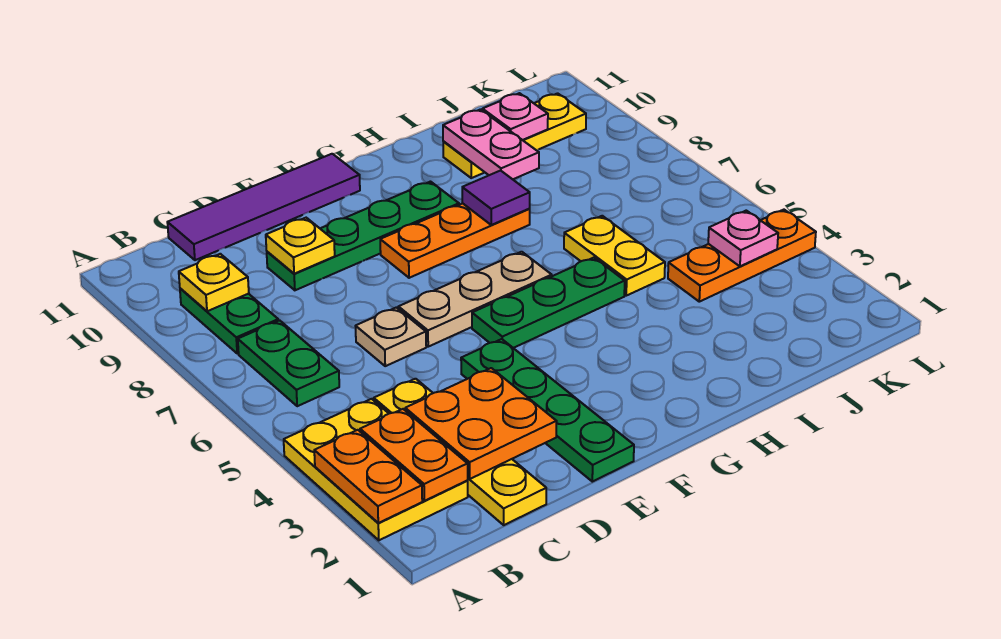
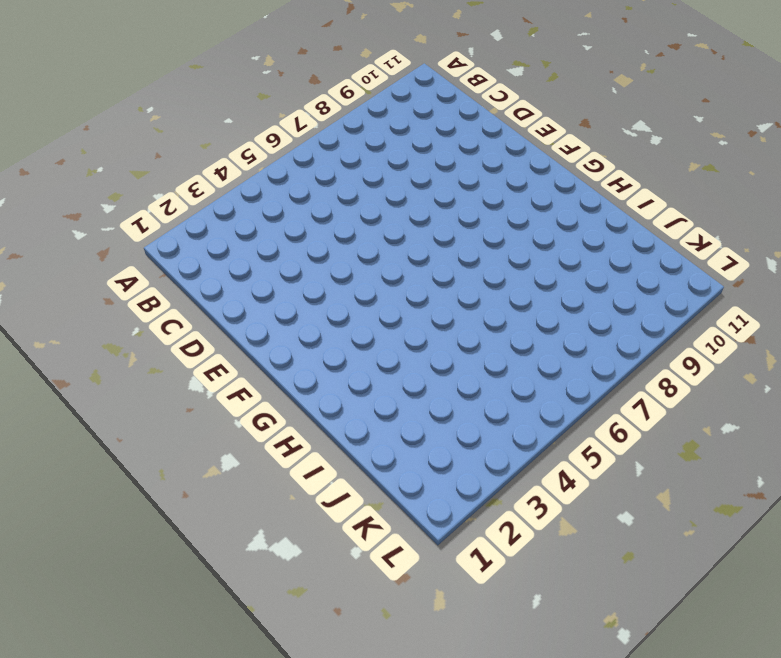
none -> yellow 2x3 plate [284,399,468,540]
none -> green 1x2 plate [238,320,339,406]
none -> green 1x2 plate [180,288,278,354]

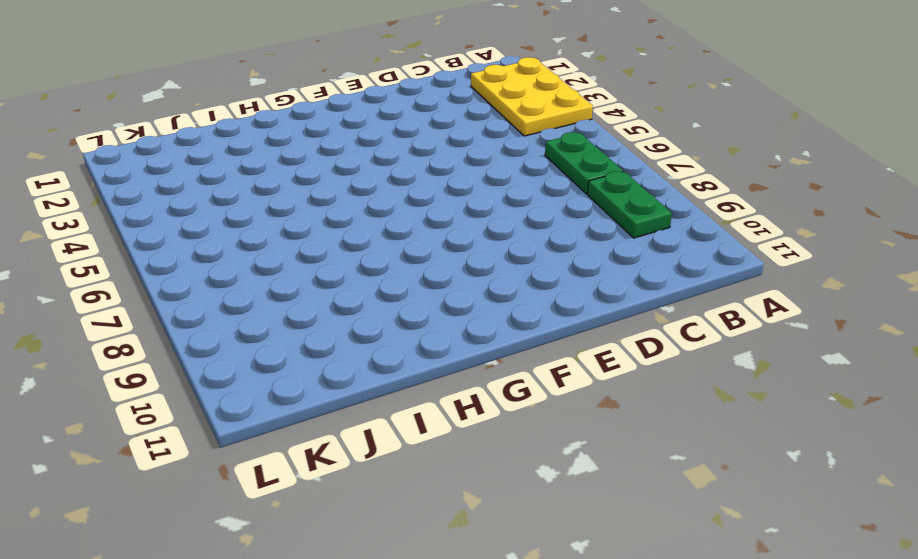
none -> yellow 1x4 plate [374,379,546,525]
none -> purple 1x4 tile [167,154,360,260]
none -> tan 1x1 plate [356,307,426,366]

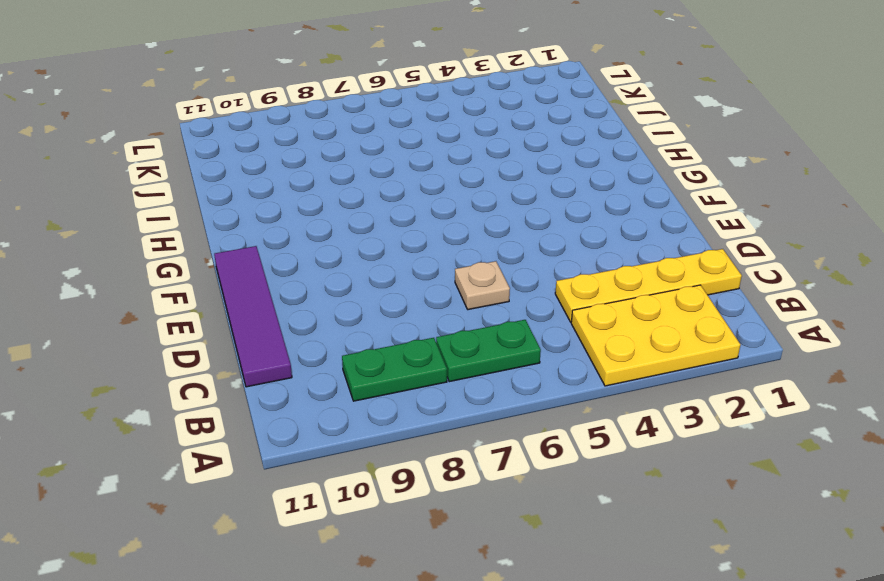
none -> green 1x4 plate [267,182,459,290]
none -> green 1x4 plate [461,339,634,482]
none -> tan 1x3 plate [398,252,552,347]

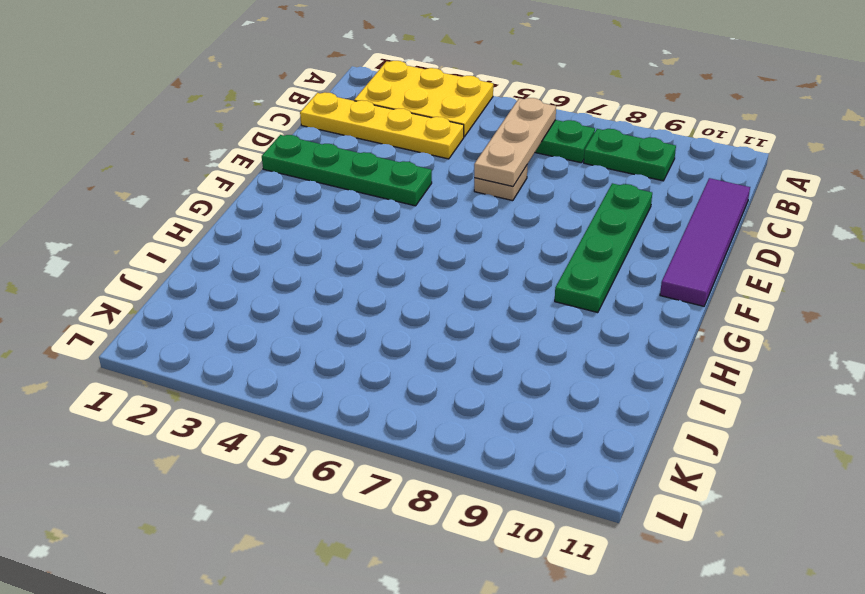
tan 1x3 plate [474,98,556,186] -> tan 1x3 plate moved to [398,252,552,347]
none -> green 1x3 plate [472,258,625,348]
none -> orange 1x3 plate [380,203,530,278]
none -> yellow 1x2 plate [564,216,665,296]

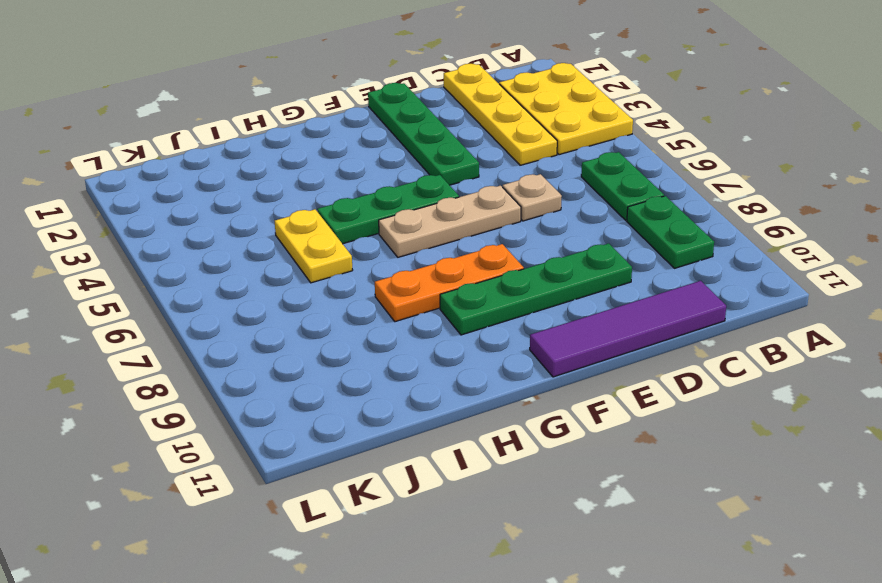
none -> yellow 1x3 plate [443,93,586,178]
none -> orange 1x3 plate [668,210,816,302]
none -> orange 1x2 plate [314,430,422,523]

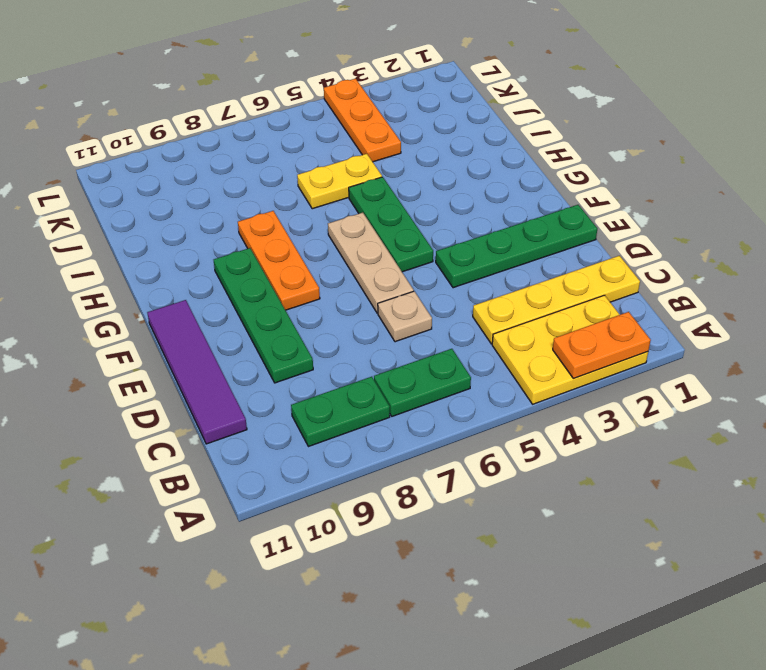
none -> yellow 1x3 plate [443,93,586,178]
none -> orange 1x2 plate [360,409,468,501]
none -> yellow 1x1 plate [179,254,249,311]

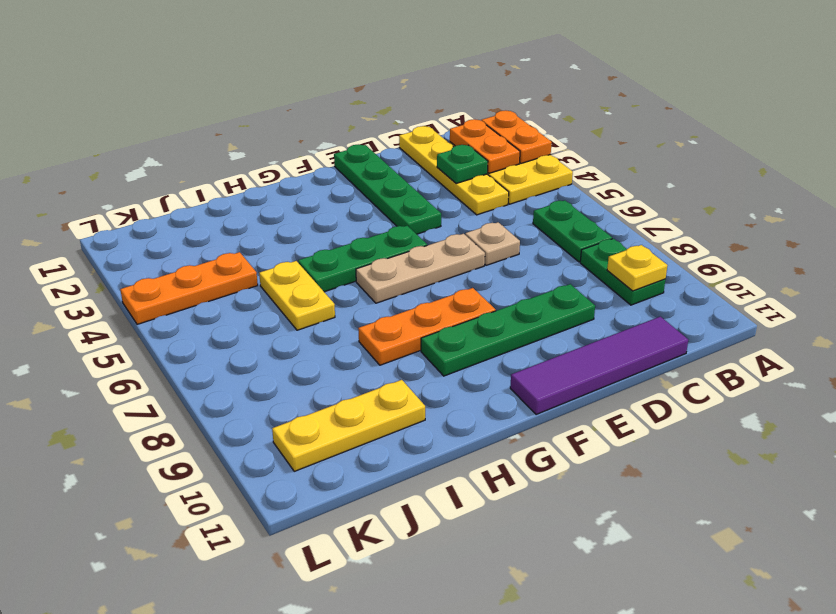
green 1x1 plate [437,145,488,184] -> orange 2x2 plate [405,368,557,479]
none -> yellow 1x1 plate [266,218,335,274]
none -> purple 1x1 tile [462,171,530,225]
none -> pink 1x2 plate [443,109,539,179]

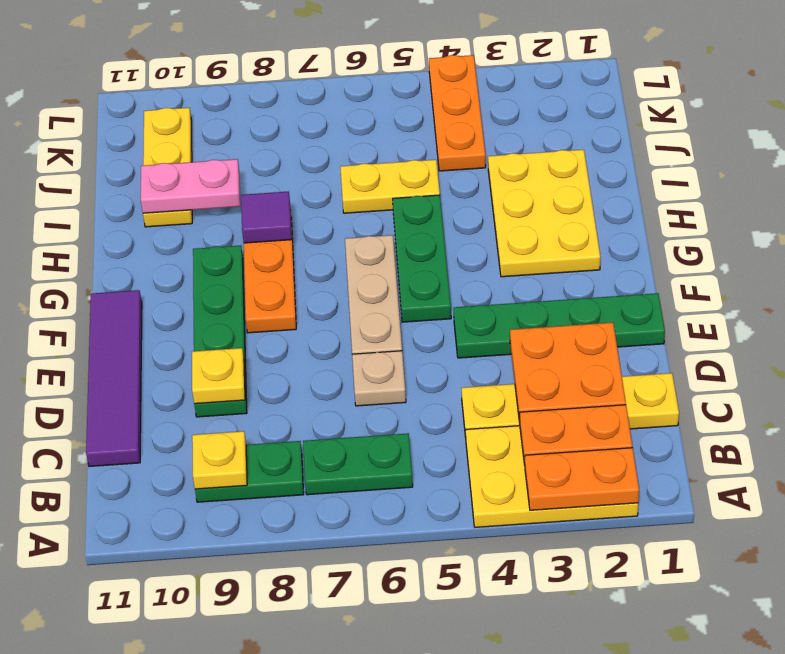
yellow 2x3 plate [488,150,600,277] -> none
none -> pink 1x1 plate [482,93,548,140]
none -> pink 1x1 plate [708,211,778,266]

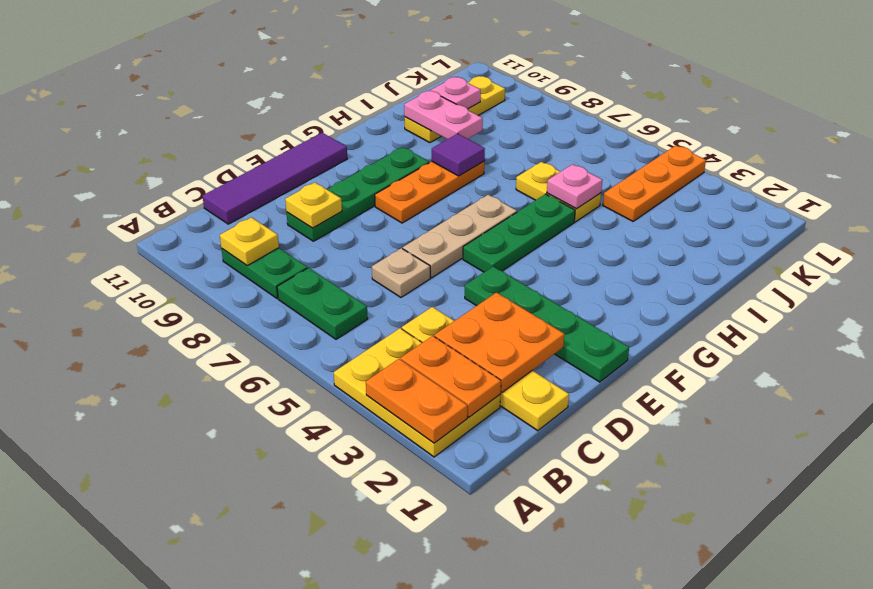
pink 1x1 plate [547,164,602,209] -> pink 1x1 plate moved to [708,211,778,266]

